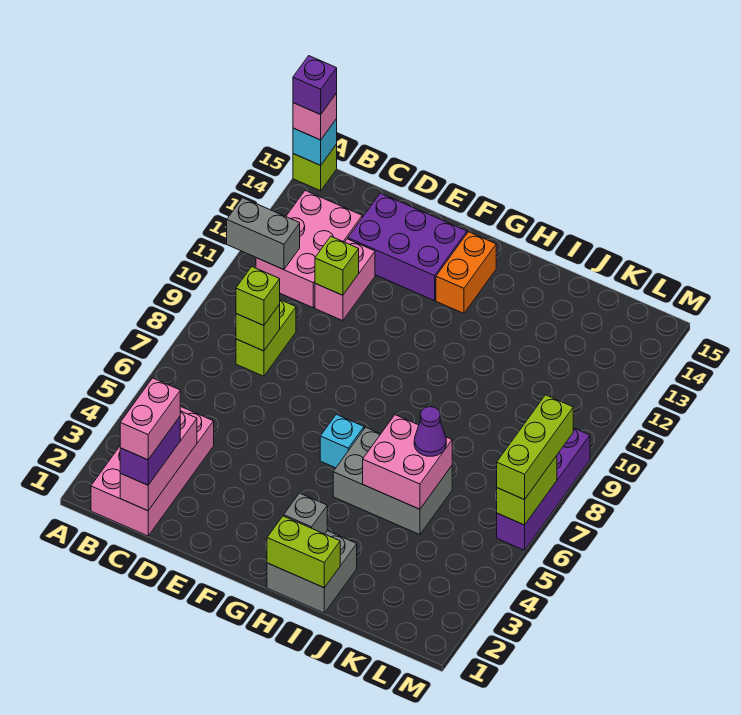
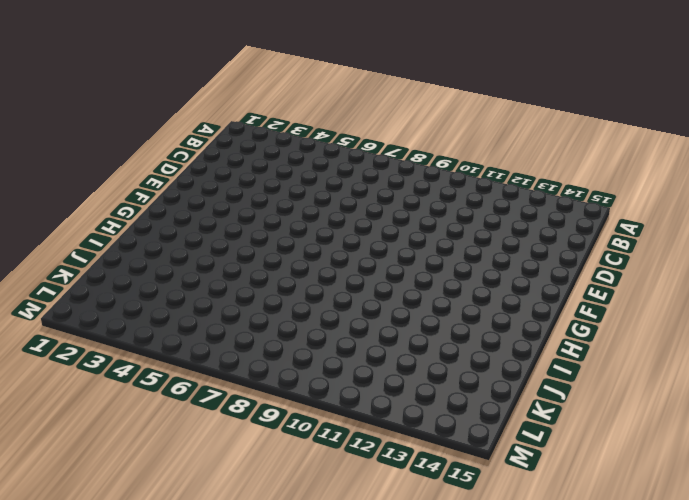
none -> lime 1x1 brick [293,144,337,191]
none -> pink 2x4 brick [91,406,214,536]
none -> pink 2x3 brick [256,191,362,308]

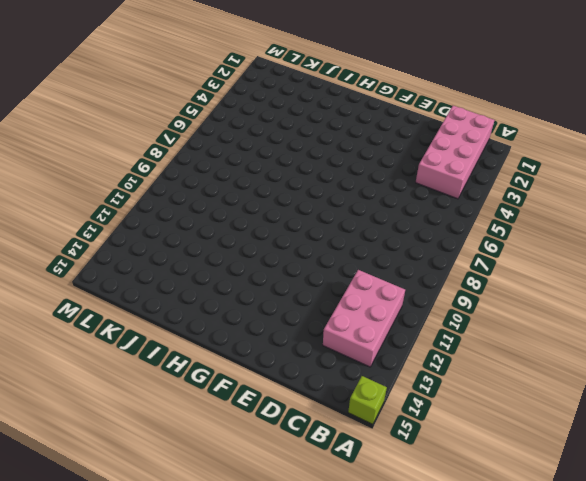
none -> lime 1x2 brick [236,300,296,376]
none -> pink 1x2 brick [315,239,375,321]
none -> purple 2x3 brick [348,193,467,301]

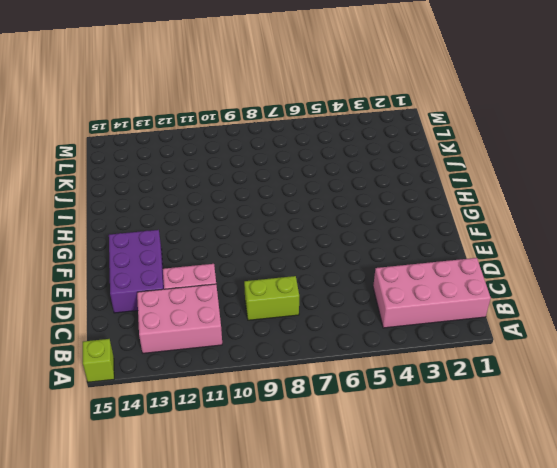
none -> cyan 1x1 brick [320,414,364,468]
none -> orange 1x2 brick [436,232,496,313]
none -> grey 2x2 brick [267,531,357,613]

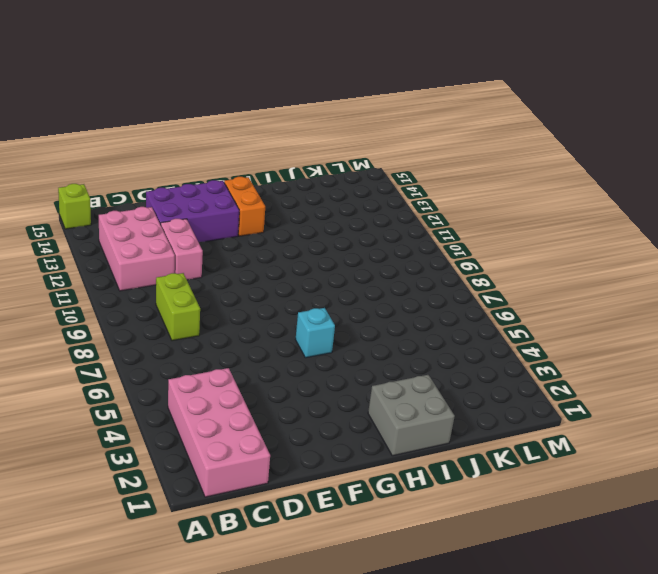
none -> grey 2x3 brick [333,427,452,535]
none -> purple 1x4 brick [497,428,590,550]
none -> grey 1x2 brick [227,198,300,270]

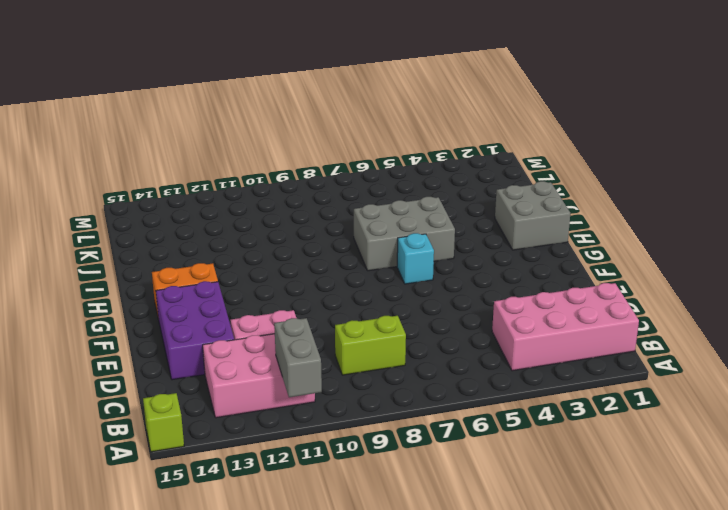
grey 2x3 brick [354,197,455,271] -> grey 2x3 brick turned to [333,427,452,535]
none -> purple 1x4 brick [497,428,590,550]
none -> cyan 1x1 brick [293,119,337,165]
none -> pink 1x3 brick [120,411,197,511]

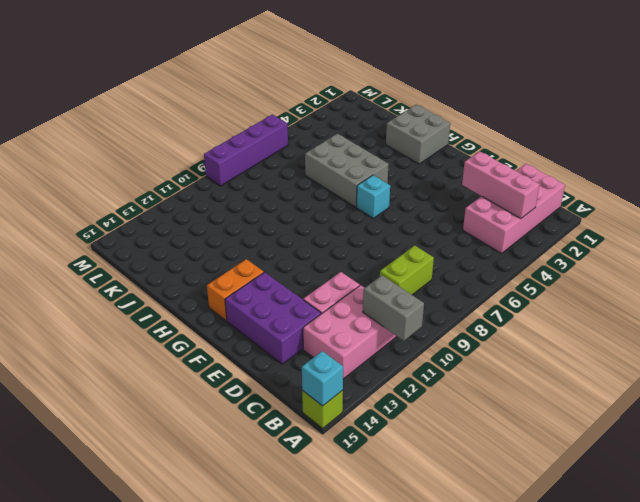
pink 1x3 brick [462,151,540,219] -> pink 1x3 brick turned to [120,411,197,511]
none -> lime 1x1 brick [236,304,280,351]
none -> lime 1x1 brick [315,236,359,295]
none -> lime 1x2 brick [267,516,340,588]

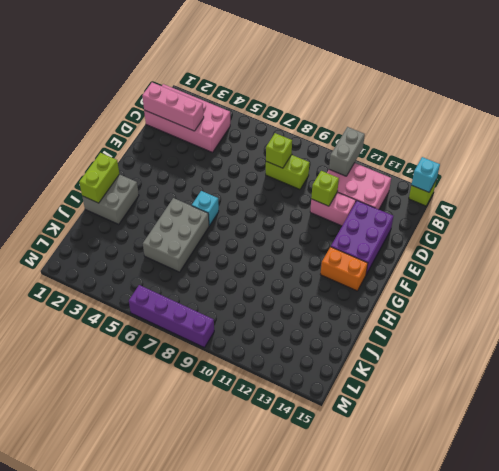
none -> grey 1x1 brick [284,493,327,534]
none -> pink 2x2 brick [363,415,452,509]
none -> lime 1x2 brick [497,456,557,525]

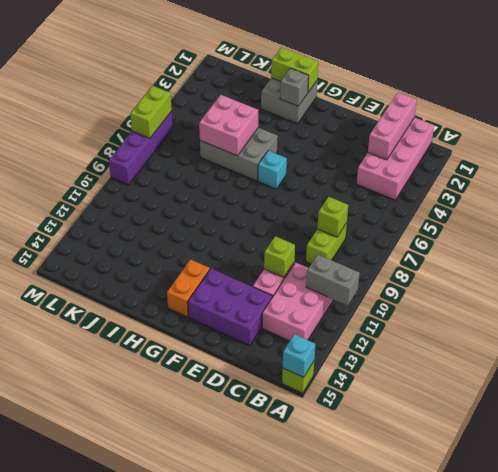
none -> pink 1x1 brick [293,93,337,140]
none -> purple 1x2 brick [120,417,180,485]
none -> lime 1x1 brick [236,267,280,326]

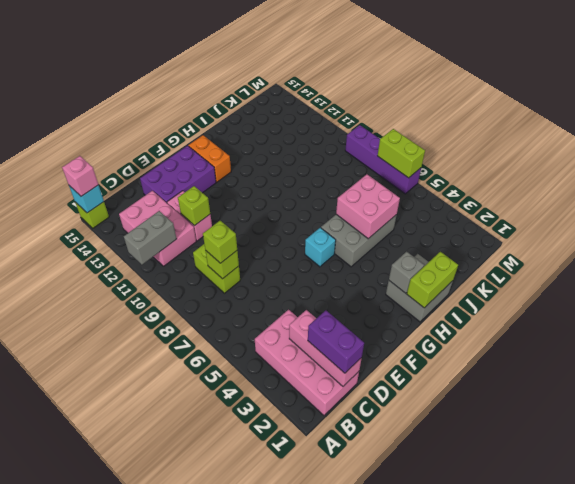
none -> purple 1x1 cone [414,407,446,456]
none -> lime 1x3 brick [497,395,573,500]
none -> purple 1x1 brick [293,56,337,114]

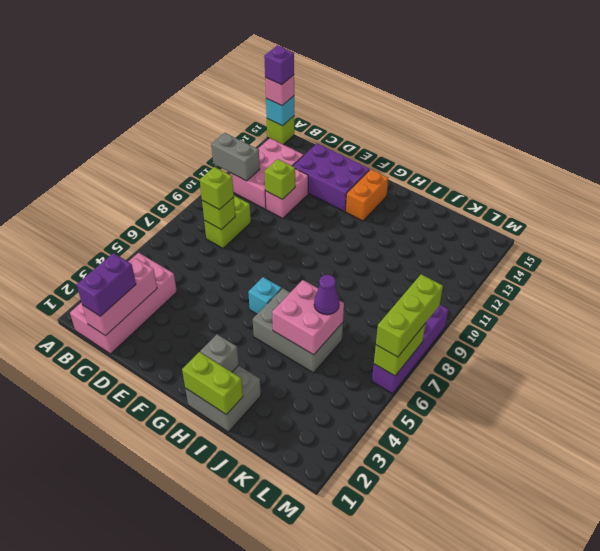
none -> pink 1x2 brick [120,378,180,460]

